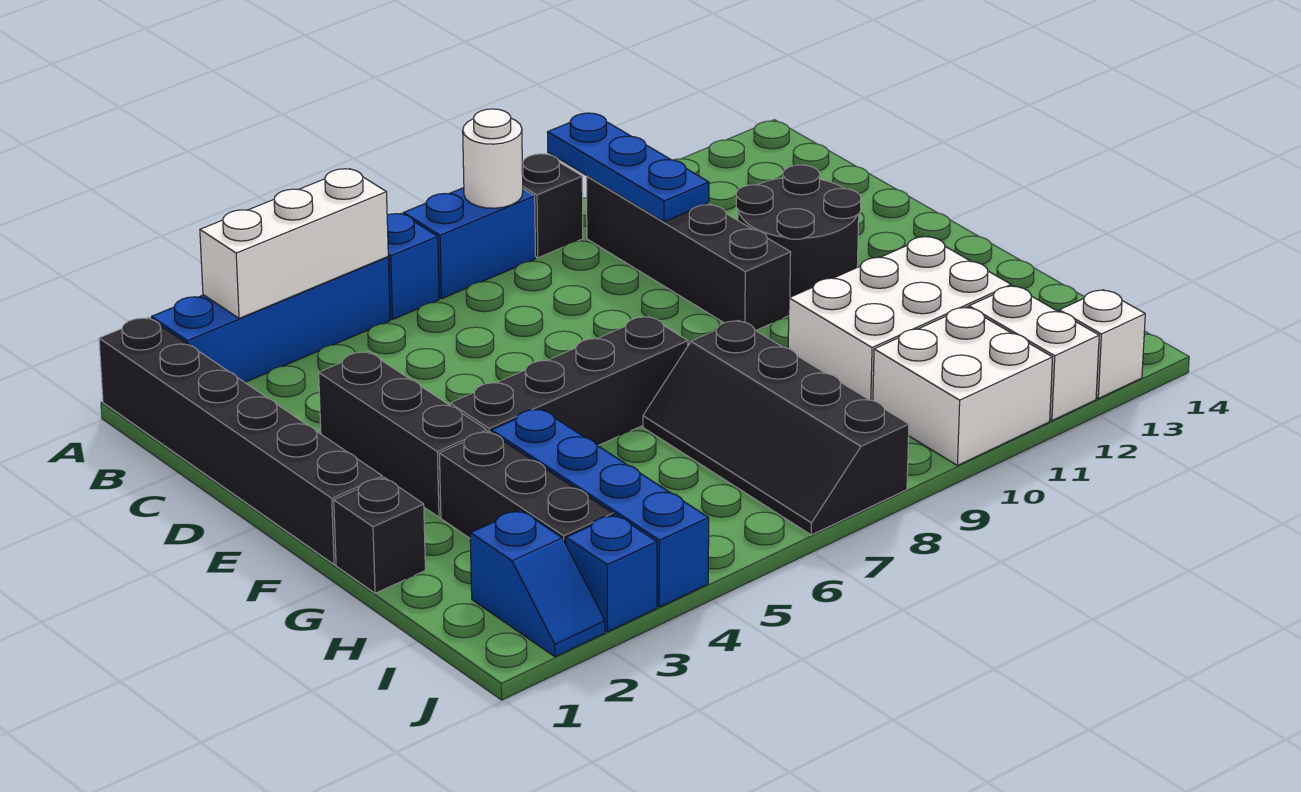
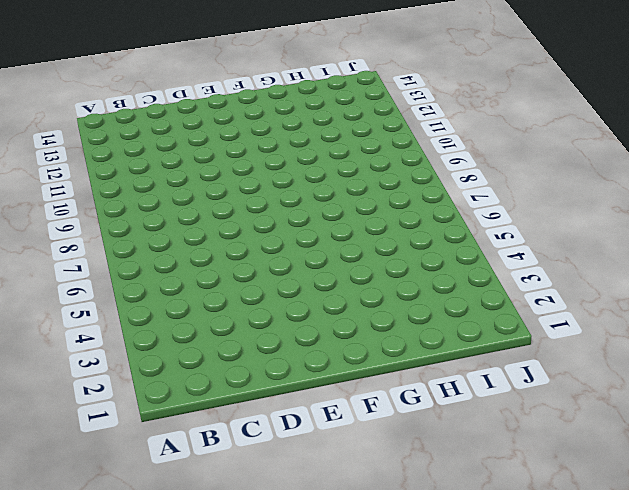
none -> black 1x6 brick [99,318,382,565]
none -> blue 1x4 brick [151,257,390,382]
none -> blue 1x1 brick [387,214,439,319]

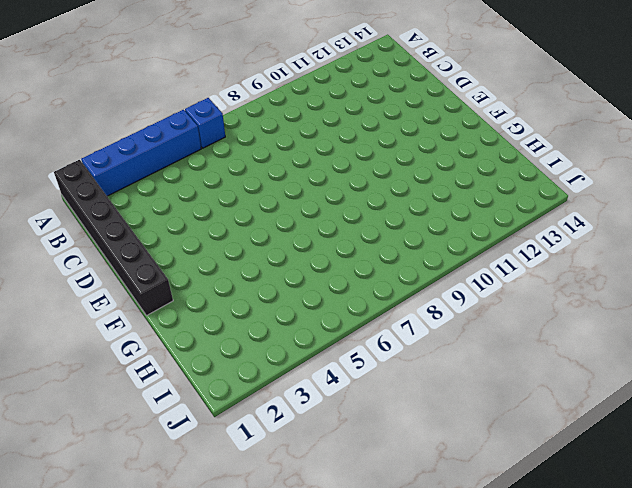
none -> blue 1x2 brick [404,188,536,299]
none -> black 1x1 brick [522,154,583,258]
none -> black 1x4 brick [587,176,791,331]

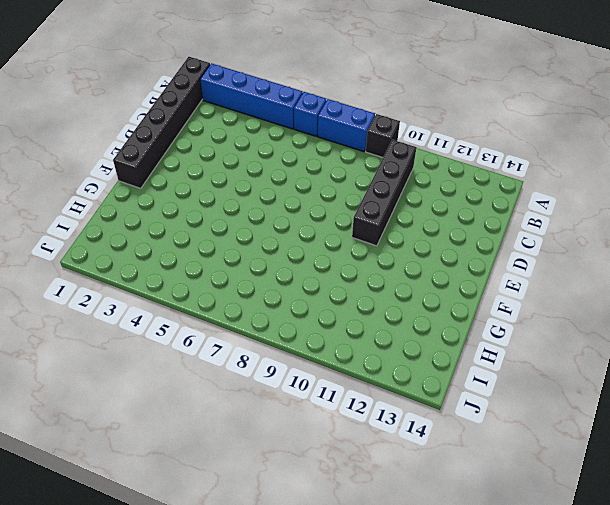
none -> black 1x3 brick [319,351,487,517]
none -> black 2x2 round brick [736,165,861,297]
none -> black 1x4 brick [450,316,688,446]

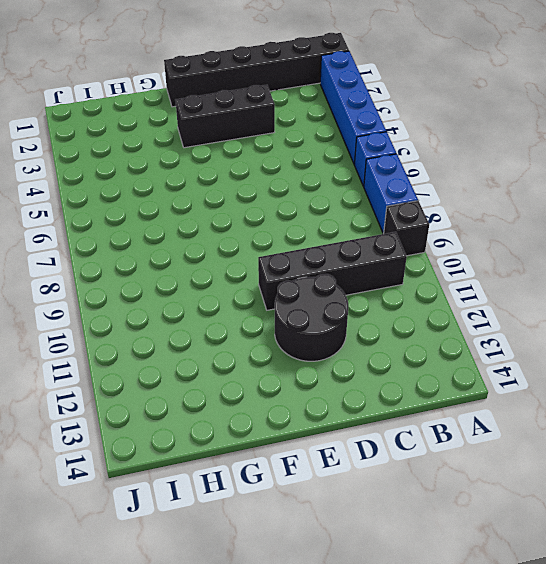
none -> black 1x4 brick [450,316,688,446]
none -> black 1x1 brick [334,477,425,593]
none -> black 1x3 brick [439,431,613,544]

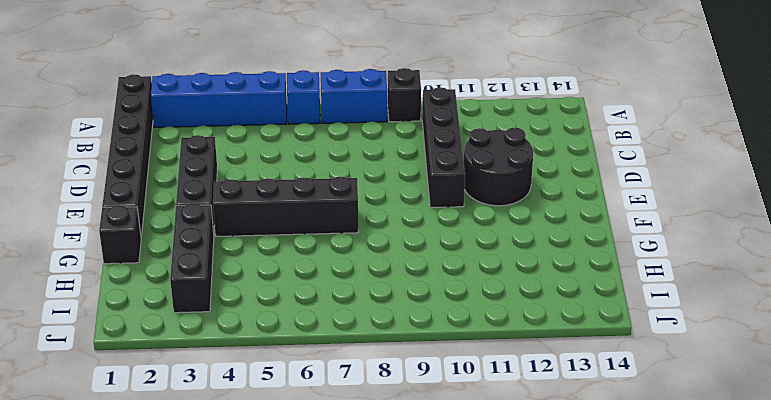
none -> blue 1x4 brick [491,409,709,607]
none -> black 2x4 slope [643,320,909,535]
none -> white 2x3 brick [788,236,1011,401]

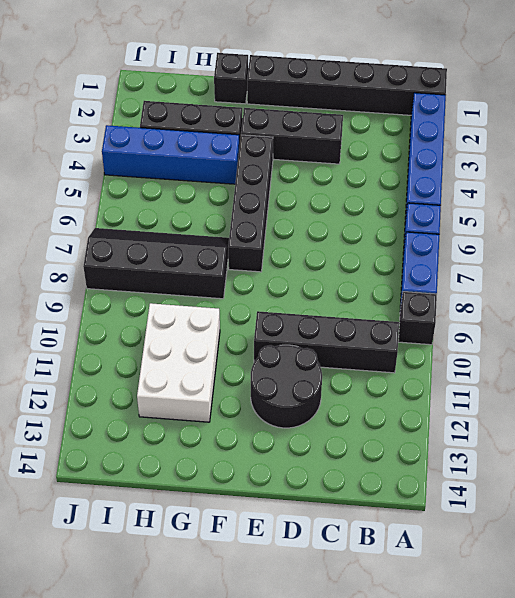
none -> blue 1x2 slope [470,510,605,657]
none -> white 2x2 brick [873,307,1053,466]
none -> white 1x2 brick [969,286,1099,421]

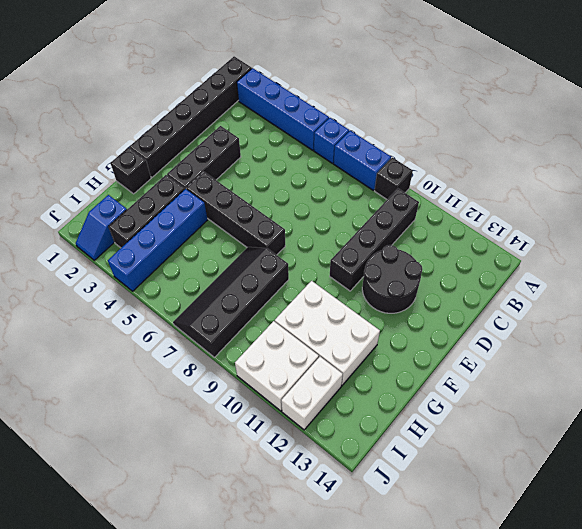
none -> blue 1x1 brick [566,515,657,632]
none -> white 1x1 brick [1059,290,1145,399]
none -> white 1x3 brick [200,169,388,318]

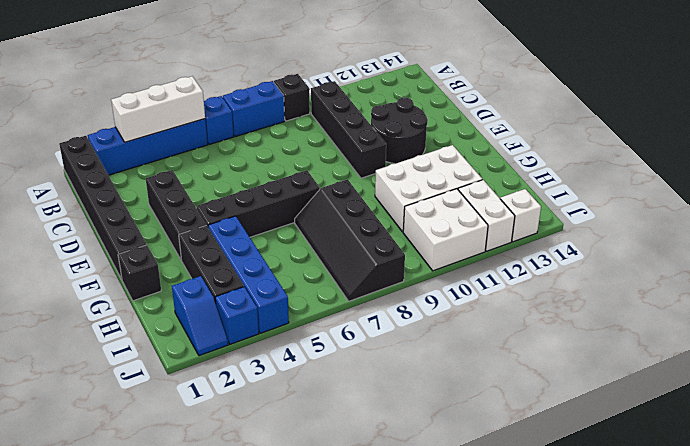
none -> white 1x1 round brick [463,109,523,208]
none -> blue 1x3 plate [547,113,709,222]

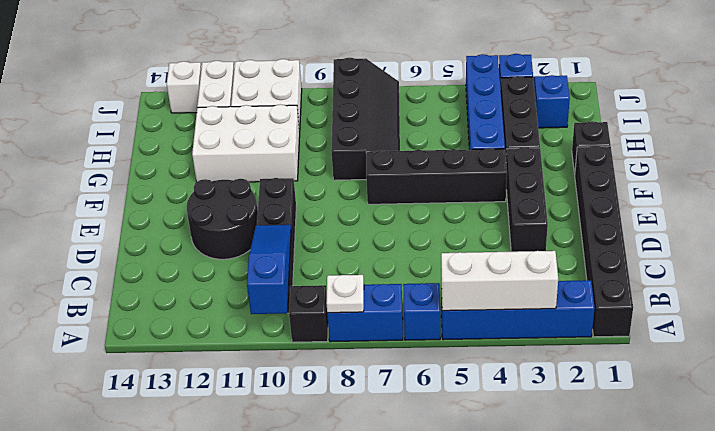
white 1x1 plate [326,275,364,313] -> white 1x1 round brick [463,109,523,208]
blue 1x3 slope [247,225,291,314] -> blue 1x3 plate [547,113,709,222]

